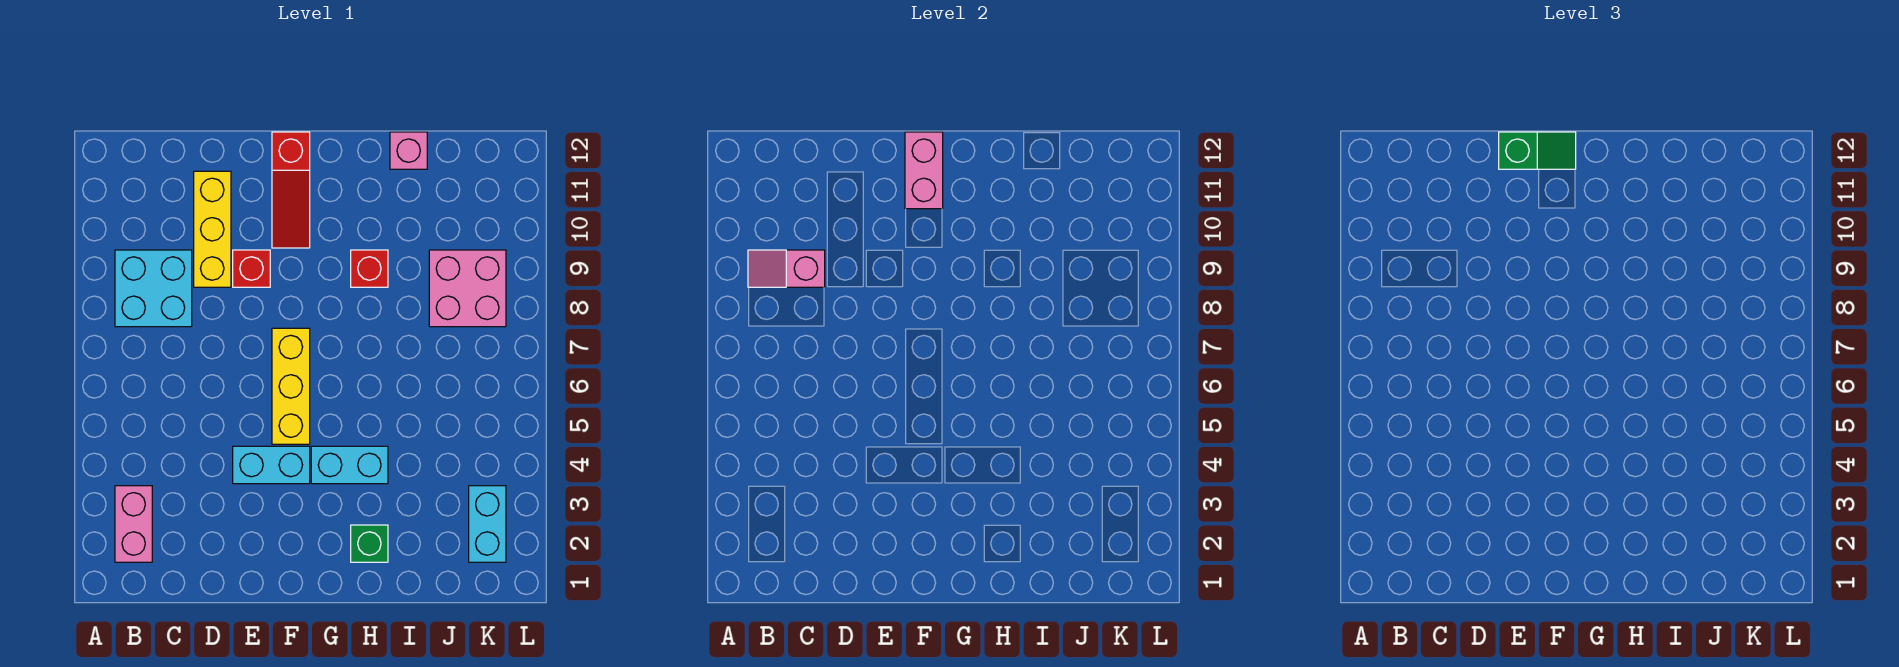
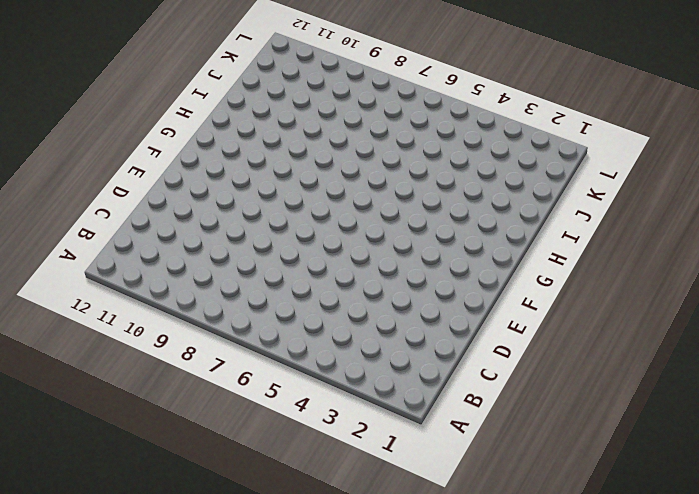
none -> pink 1x2 brick [115,486,152,562]
none -> cyan 2x2 brick [115,250,192,327]
none -> yellow 1x3 brick [194,171,231,287]

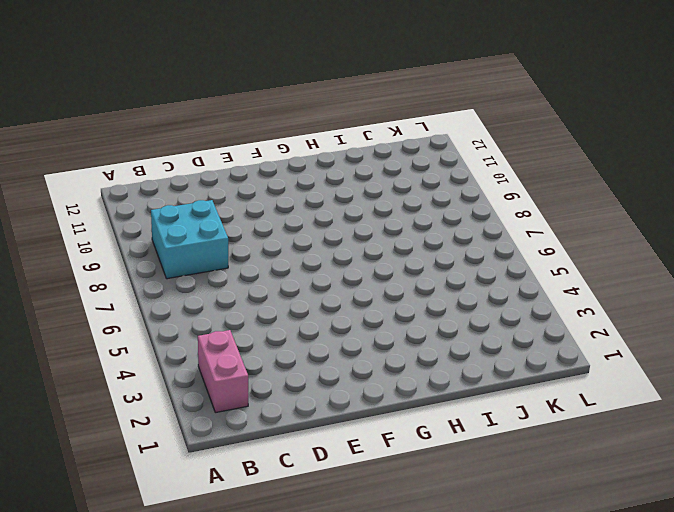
none -> yellow 1x3 brick [194,171,231,287]
none -> cyan 1x2 brick [233,446,310,484]
none -> red 1x1 brick [233,250,270,287]

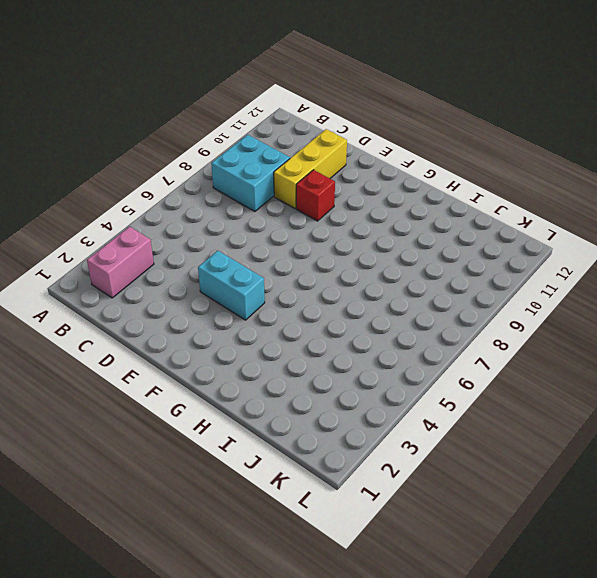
none -> yellow 1x3 brick [272,328,310,444]
none -> red 1x3 slope [272,132,310,248]
none -> cyan 1x2 brick [311,446,388,484]

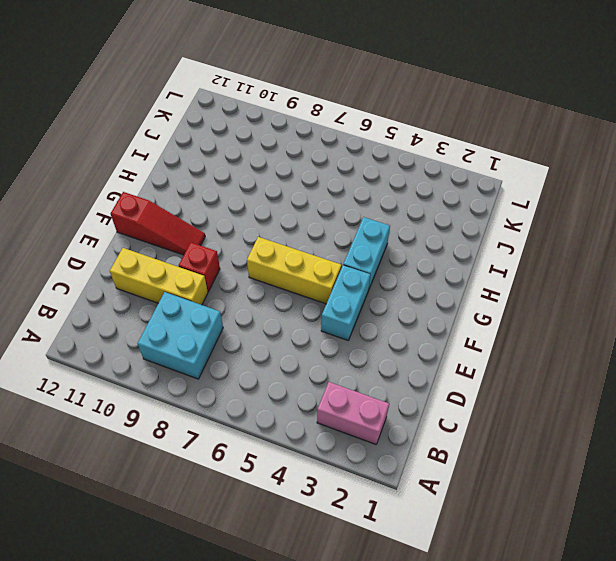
none -> green 1x1 brick [351,525,388,562]
none -> red 1x1 brick [351,250,388,287]
none -> pink 1x1 brick [390,132,427,169]

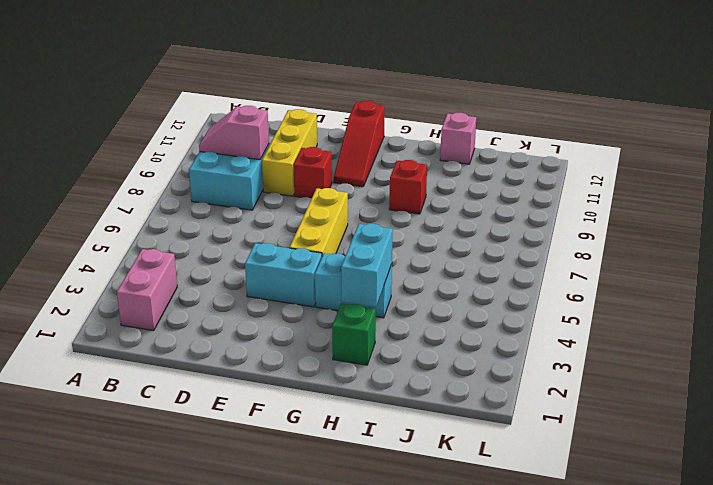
cyan 1x2 brick [341,224,393,307] -> cyan 1x2 brick moved to [469,486,506,562]
none -> pink 2x2 brick [429,250,506,327]
none -> pink 1x2 brick [905,132,943,209]
none -> green 1x2 slope [1499,132,1576,169]

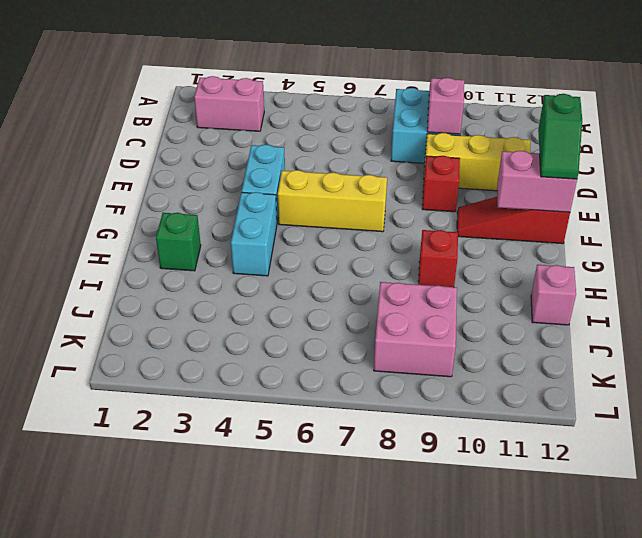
none -> cyan 1x2 brick [469,486,506,562]

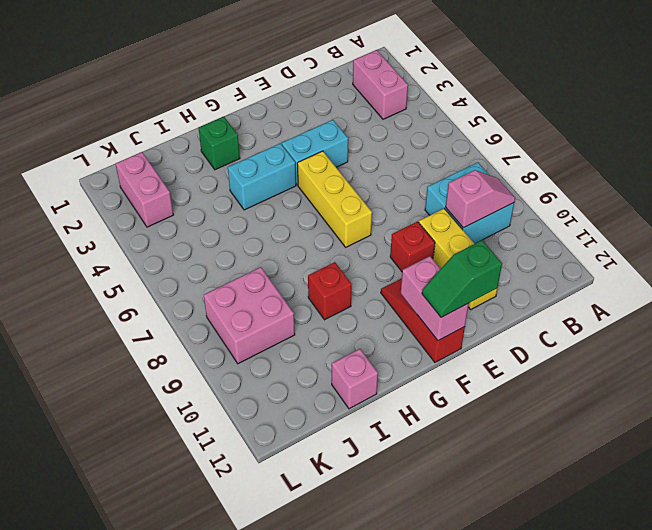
pink 1x2 brick [116,152,173,227] -> cyan 1x2 brick [469,486,506,562]

